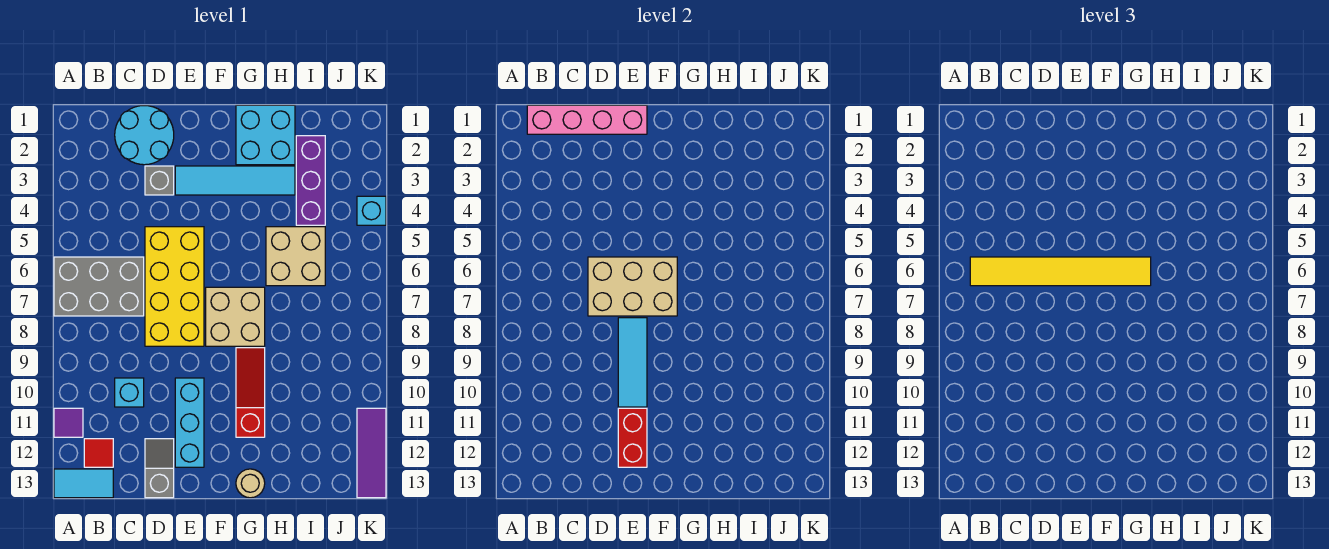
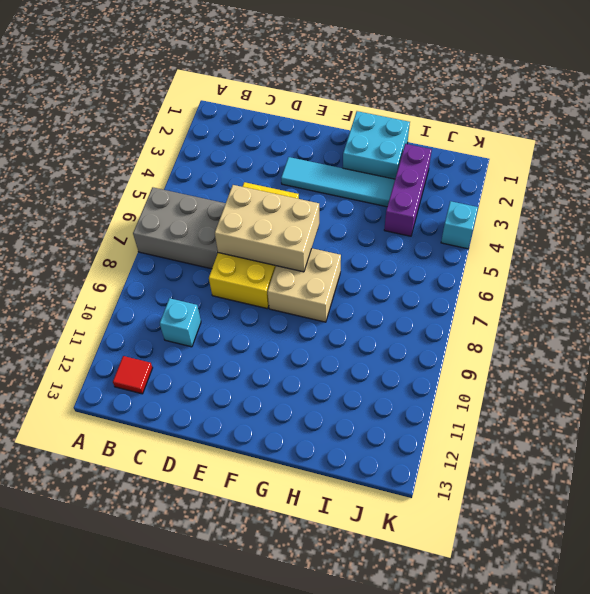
none -> purple 1x1 tile [54,408,83,437]
none -> cyan 1x2 tile [54,469,113,498]
none -> cyan 2x2 round brick [115,106,174,165]

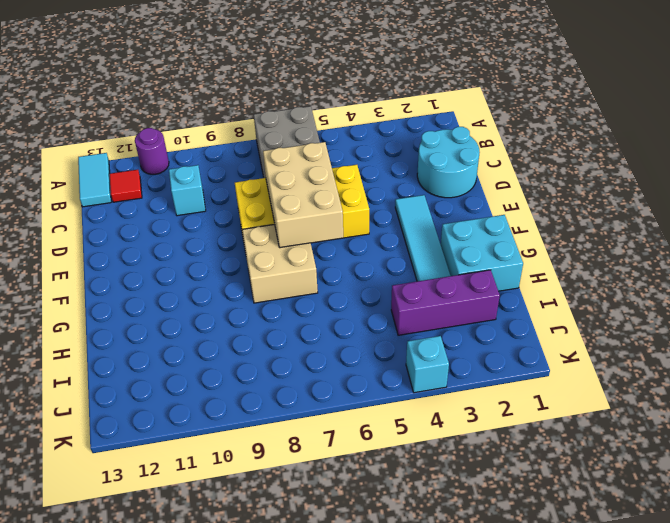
purple 1x1 round brick [135,128,169,174] -> purple 1x1 tile [54,408,83,437]
none -> grey 1x1 brick [145,166,174,195]
none -> grey 1x2 slope [145,439,174,498]
none -> cyan 1x3 brick [175,378,204,467]

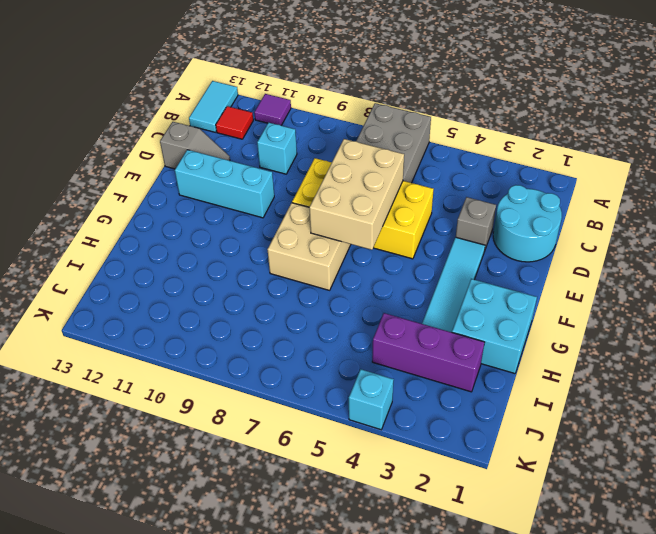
none -> red 1x3 slope [236,348,265,437]
none -> tan 1x1 round brick [236,469,265,498]
none -> tan 2x2 brick [266,227,325,286]

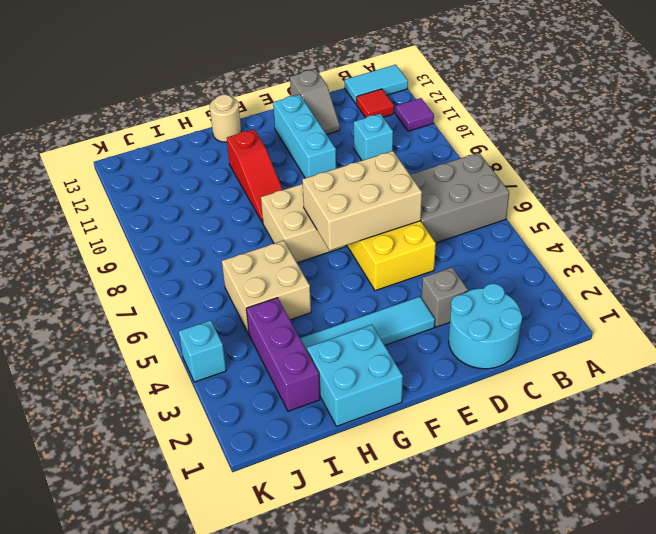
none -> purple 1x3 tile [357,408,386,498]
none -> pink 1x4 brick [527,105,647,134]
none -> cyan 1x3 tile [618,318,647,407]

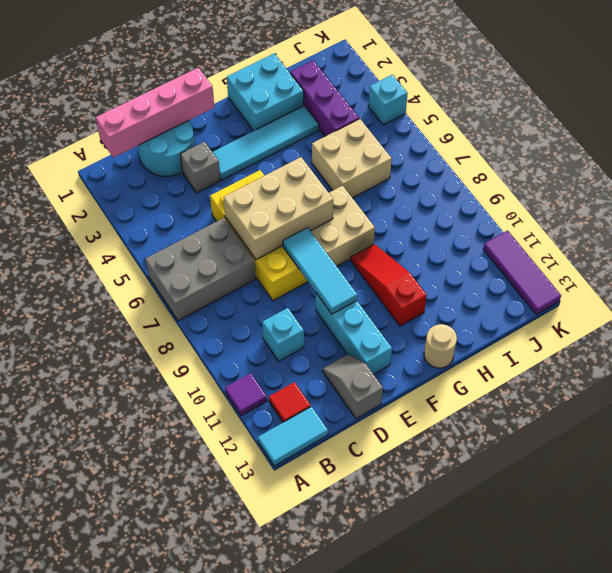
none -> red 1x2 brick [618,408,647,467]
none -> yellow 1x6 tile [970,257,1151,286]

